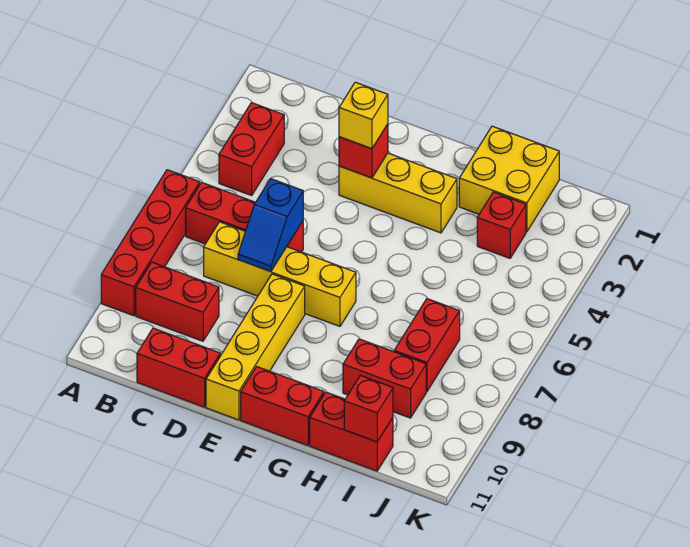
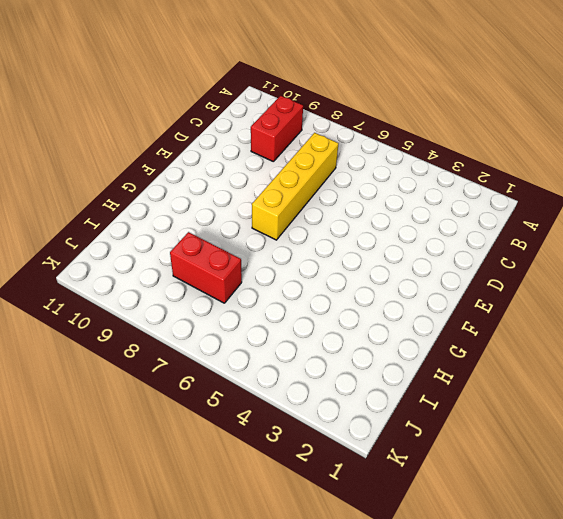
none -> red 1x4 brick [101,170,200,316]
none -> red 1x2 brick [219,103,284,195]
none -> red 1x3 brick [186,182,303,252]

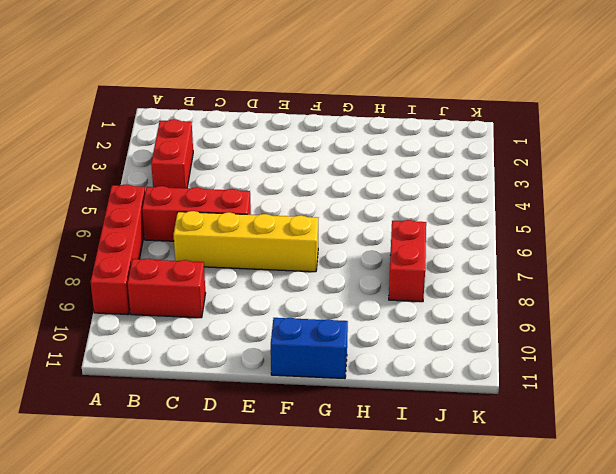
blue 1x2 brick [271,318,348,379] -> red 1x2 brick [241,367,324,446]
none -> red 1x2 brick [137,328,220,407]
none -> yellow 1x3 brick [339,153,457,233]
none -> yellow 1x4 brick [206,274,305,420]

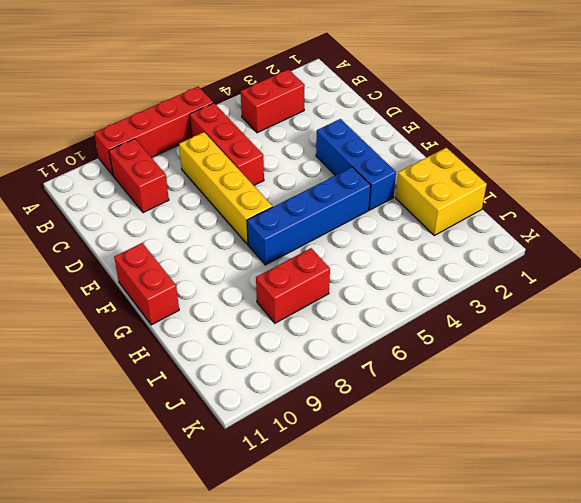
blue 1x3 brick [316,119,396,210] -> yellow 1x3 brick [339,153,457,233]
blue 1x4 brick [247,167,371,265] -> none
none -> red 1x2 brick [137,328,220,407]
none -> yellow 1x4 brick [206,274,305,420]
none -> red 1x2 brick [343,339,426,418]

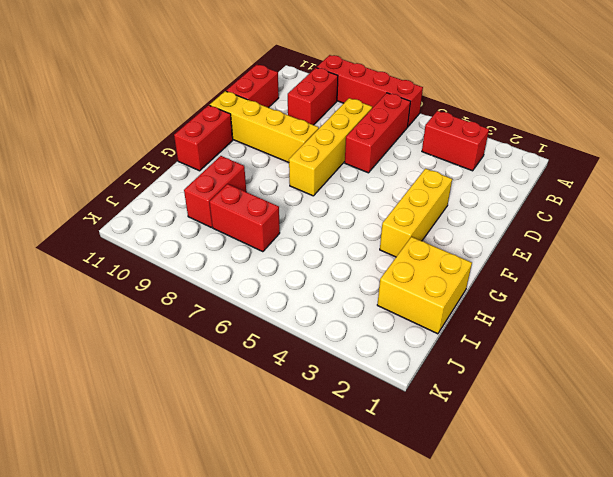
none -> red 1x2 brick [310,392,393,471]
none -> red 1x1 brick [477,192,526,258]
none -> blue 1x2 slope [238,179,303,272]

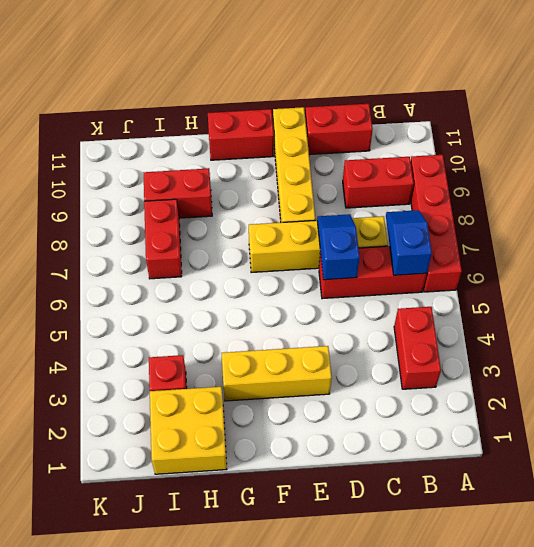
blue 1x2 slope [386,210,432,275] -> none
none -> red 1x2 brick [310,392,393,471]
none -> red 1x1 brick [339,124,388,178]
none -> red 1x1 brick [344,376,393,442]

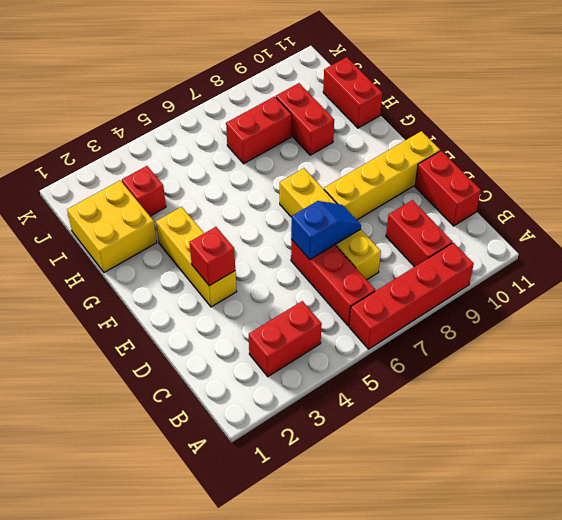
none -> red 1x2 brick [241,367,324,446]
none -> red 1x1 brick [344,376,393,442]
none -> yellow 1x1 brick [339,82,388,149]

